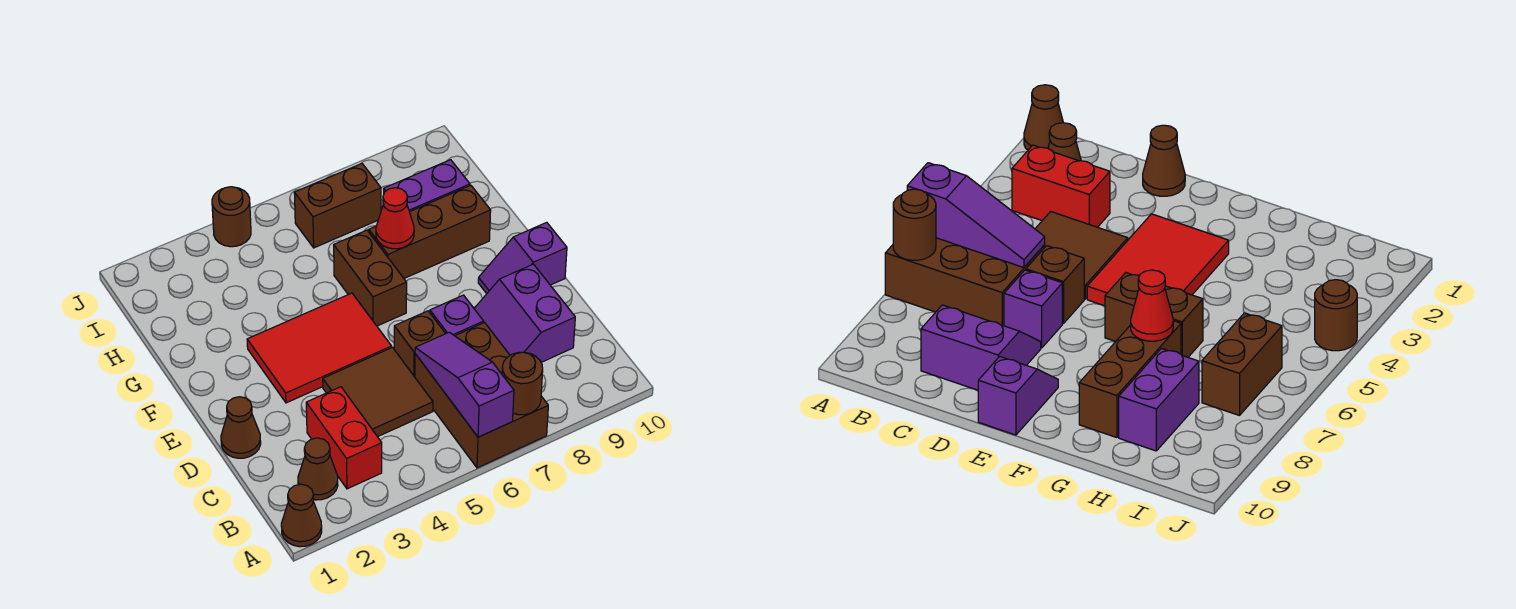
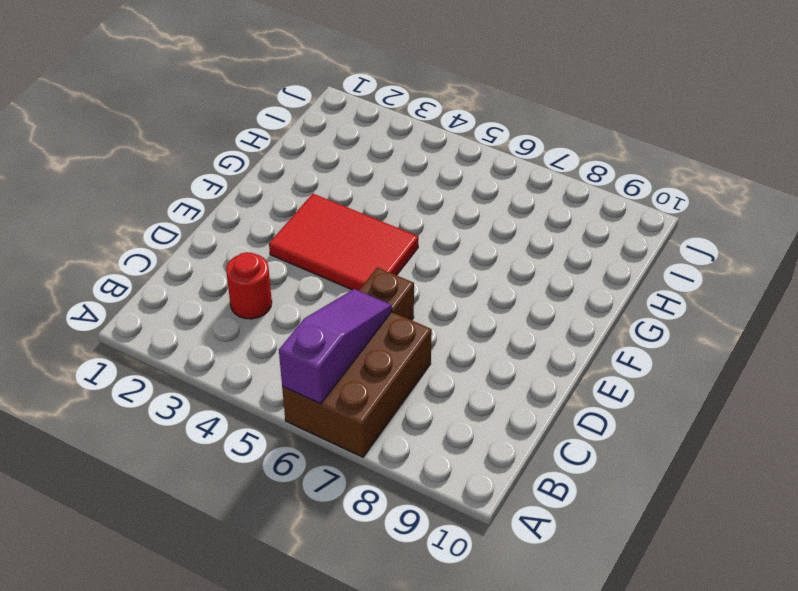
red 1x1 round brick [226,252,272,319] -> red 1x2 brick [306,387,382,489]
none -> brown 1x1 cone [281,484,322,547]
none -> brown 1x1 cone [298,438,338,500]
none -> brown 2x2 tile [323,347,433,437]

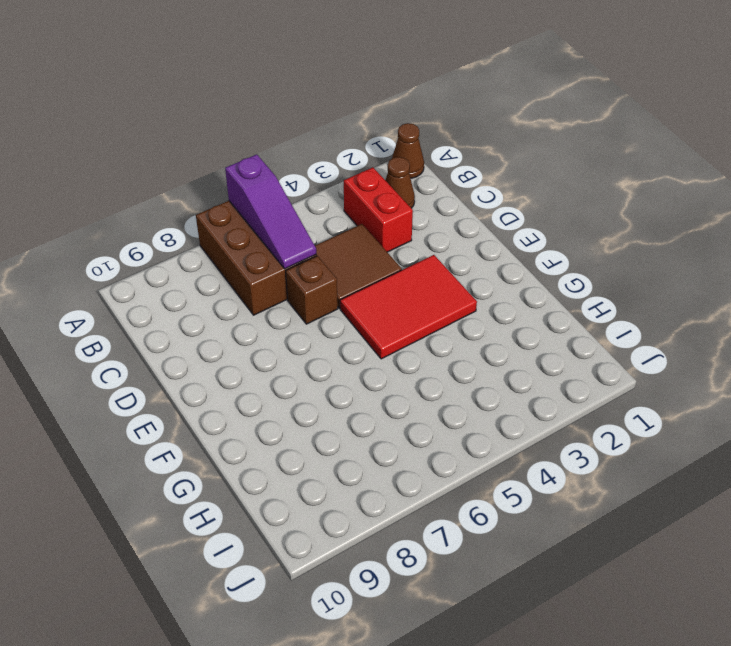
none -> purple 2x2 slope [474,264,575,362]
none -> brown 1x1 cone [221,397,261,458]
none -> purple 1x1 brick [430,295,484,336]

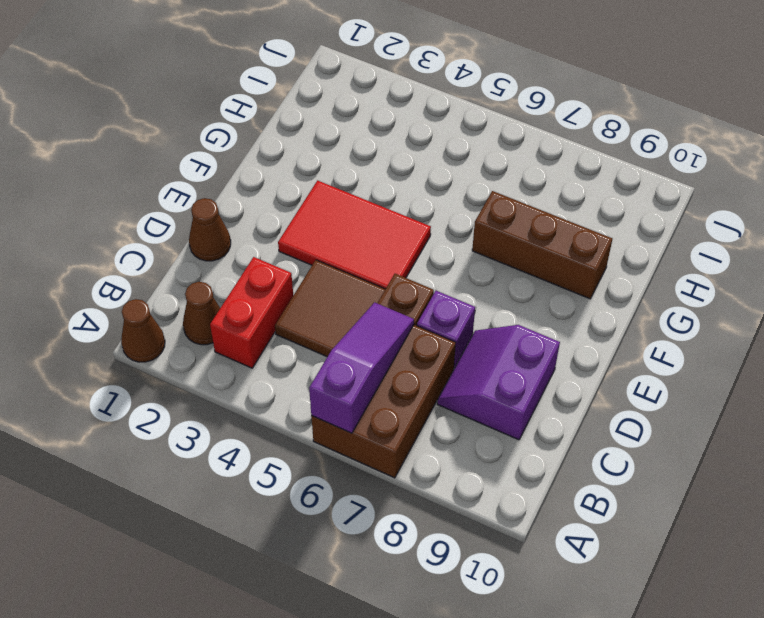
none -> purple 1x2 slope [478,222,567,294]
none -> brown 1x2 brick [334,230,407,326]
none -> purple 1x2 brick [384,160,470,212]

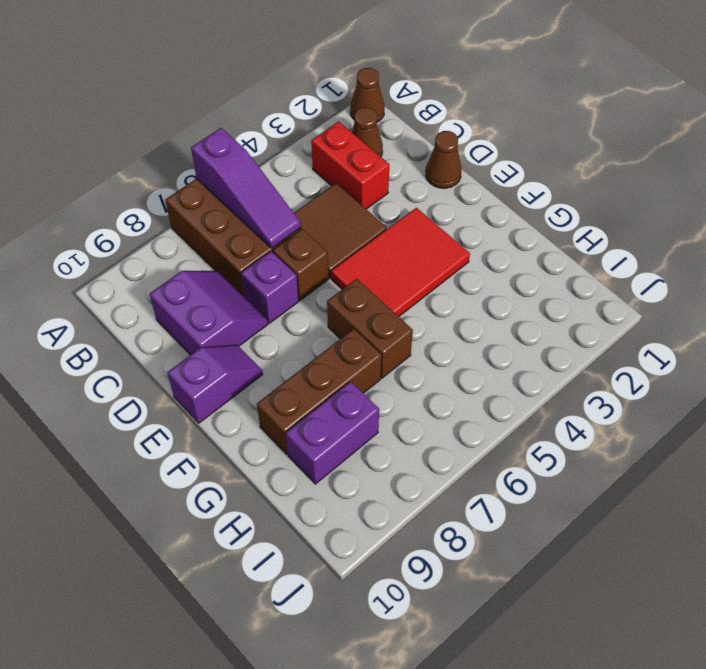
none -> brown 1x2 brick [294,164,381,248]
none -> brown 1x1 round brick [212,187,251,247]
none -> brown 1x1 round brick [502,352,543,415]

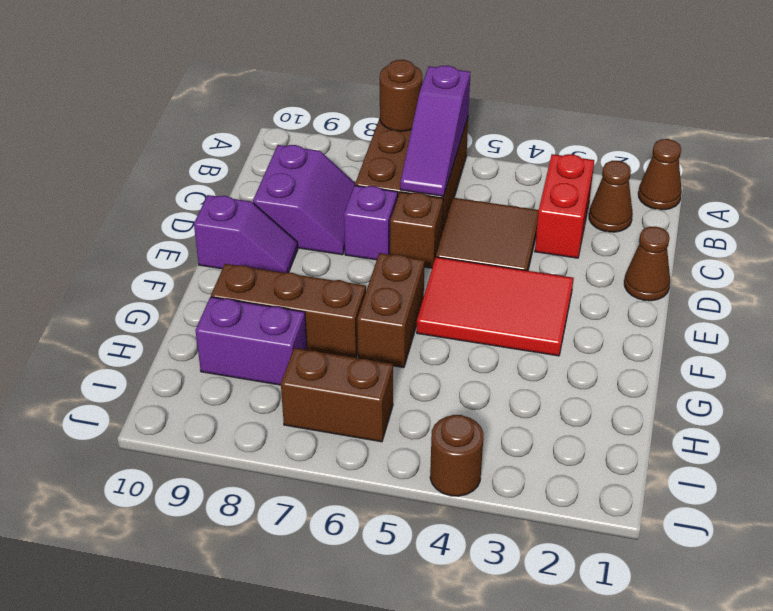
none -> red 1x1 cone [376,188,414,249]

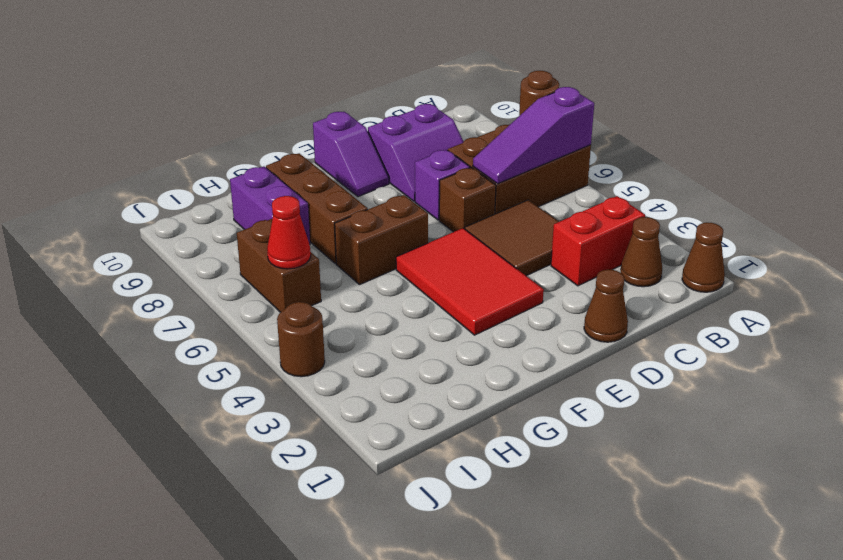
red 1x1 cone [267,196,311,269] -> red 1x1 cone moved to [376,188,414,249]

